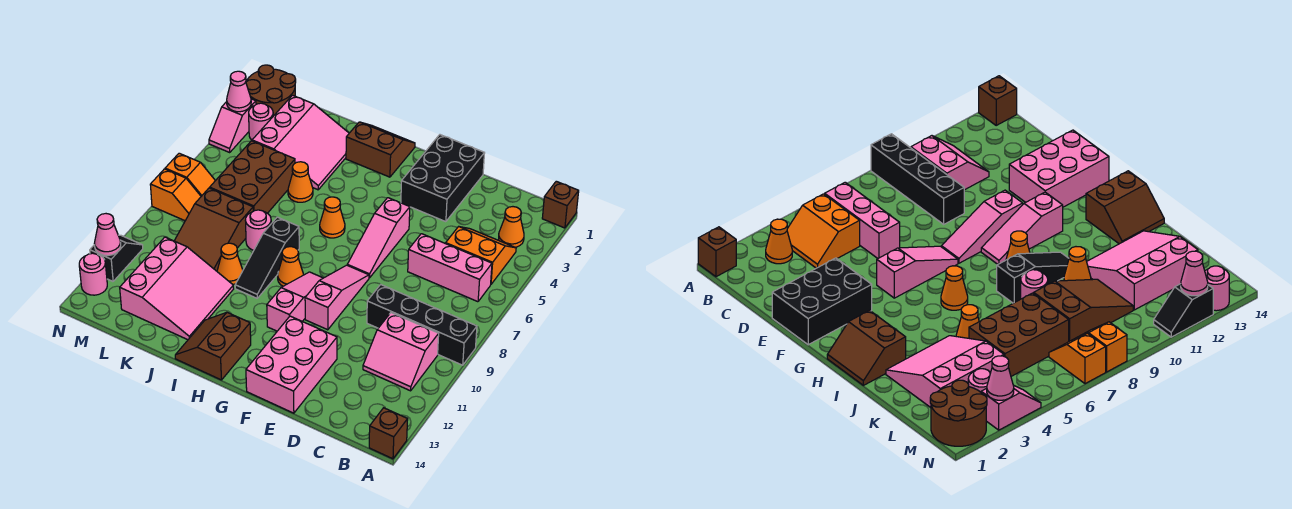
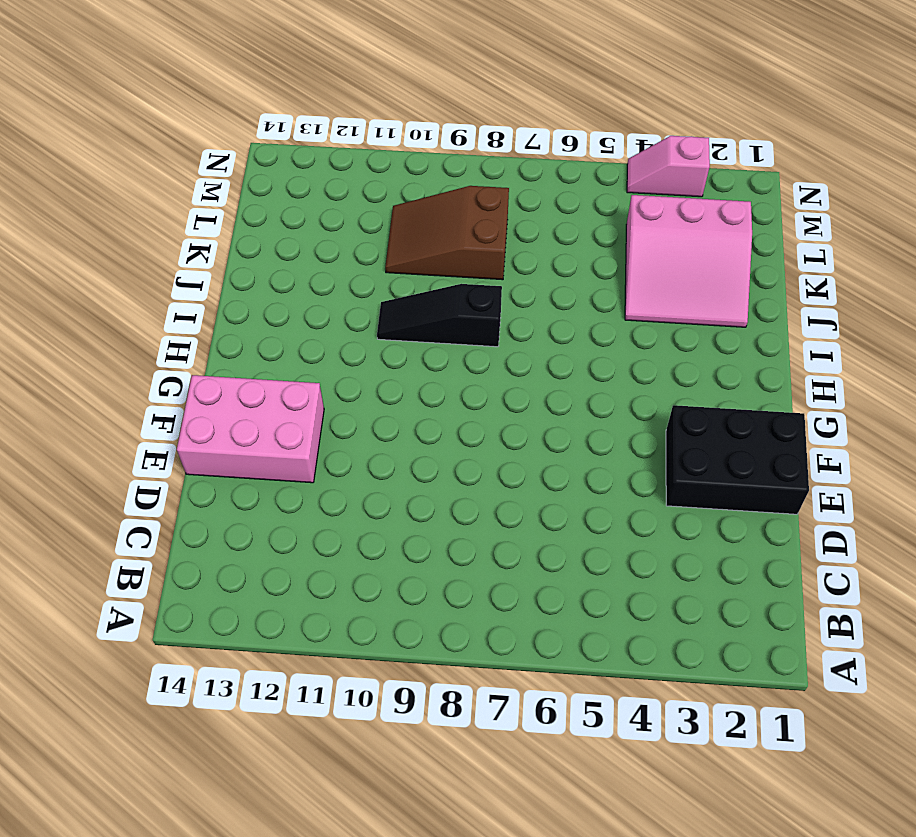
none -> brown 1x1 brick [542,181,579,228]
none -> black 1x4 brick [367,285,477,365]
none -> brown 1x1 brick [369,408,408,459]
none -> orange 1x1 cone [499,207,524,247]

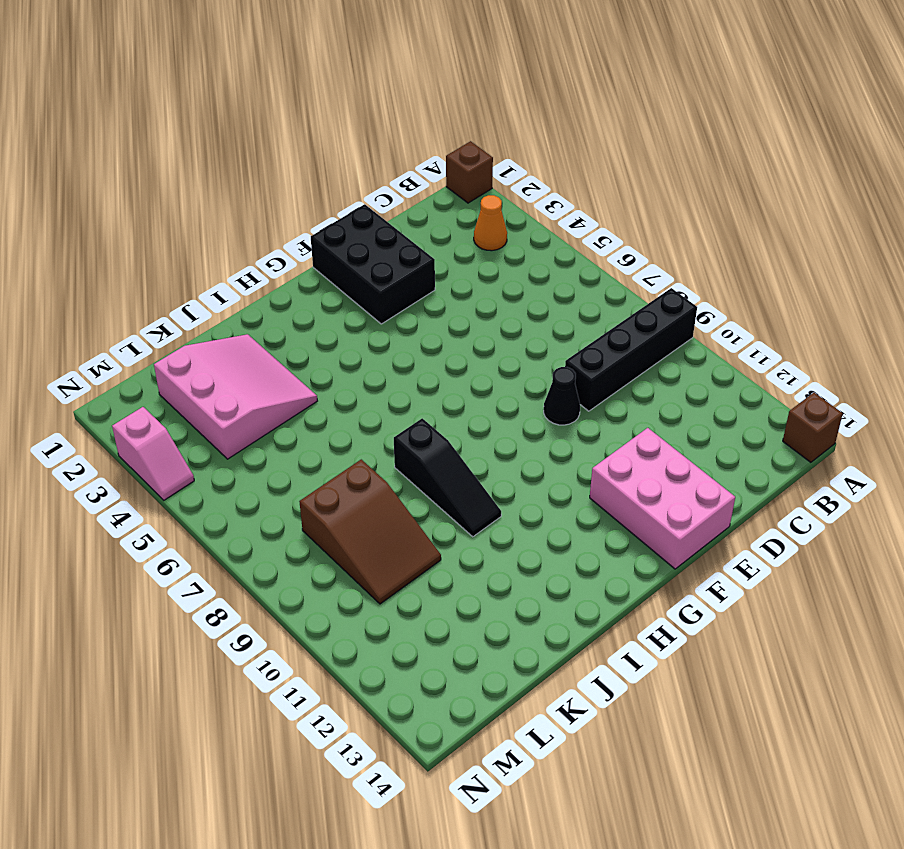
black 1x1 cone [544,367,580,425] -> none
none -> orange 2x2 slope [446,226,516,284]
none -> pink 1x3 brick [408,234,492,302]
none -> pink 2x2 slope [363,313,439,391]
none -> pink 1x3 slope [347,198,410,278]

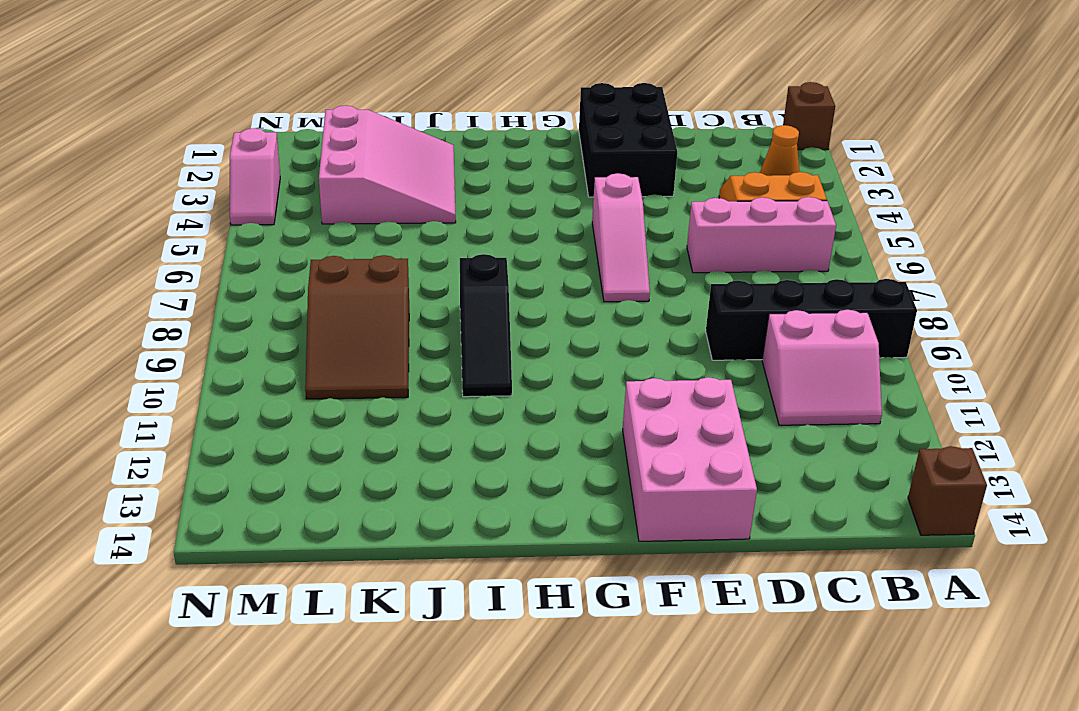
none -> pink 1x3 slope [305,265,369,330]
none -> pink 1x3 slope [267,272,323,331]
none -> brown 2x2 slope [346,122,415,177]
none -> orange 1x1 cone [320,197,345,238]

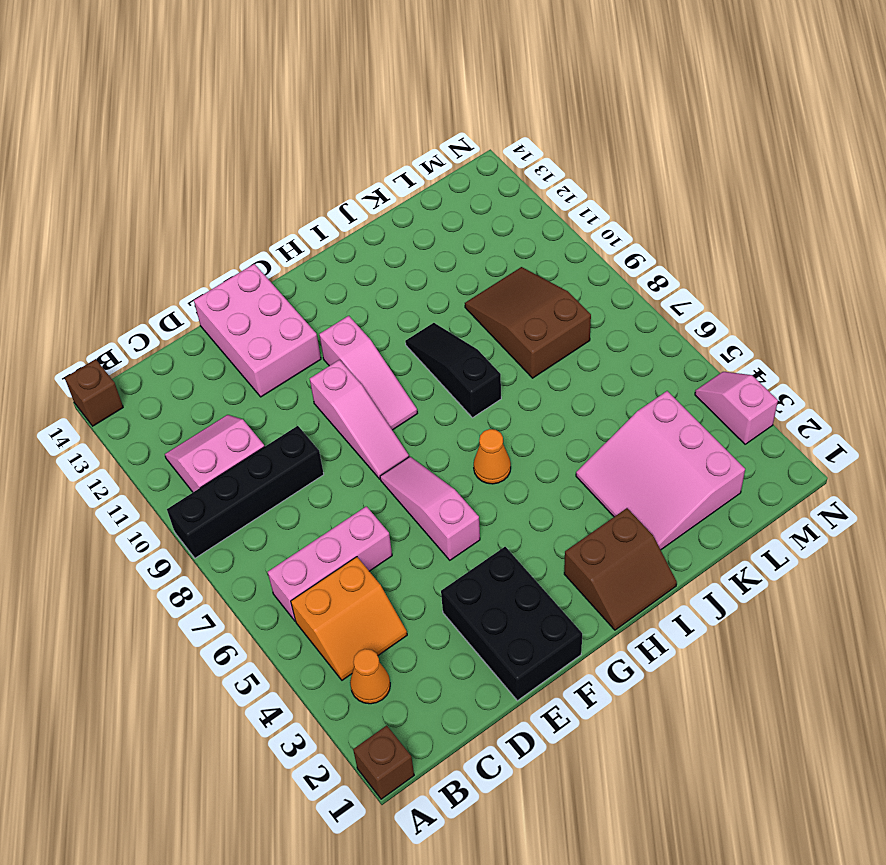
none -> orange 1x1 cone [278,247,303,286]
none -> brown 2x2 slope [175,313,251,380]
none -> orange 1x1 cone [288,162,313,202]
none -> pink 1x1 round brick [245,210,271,250]

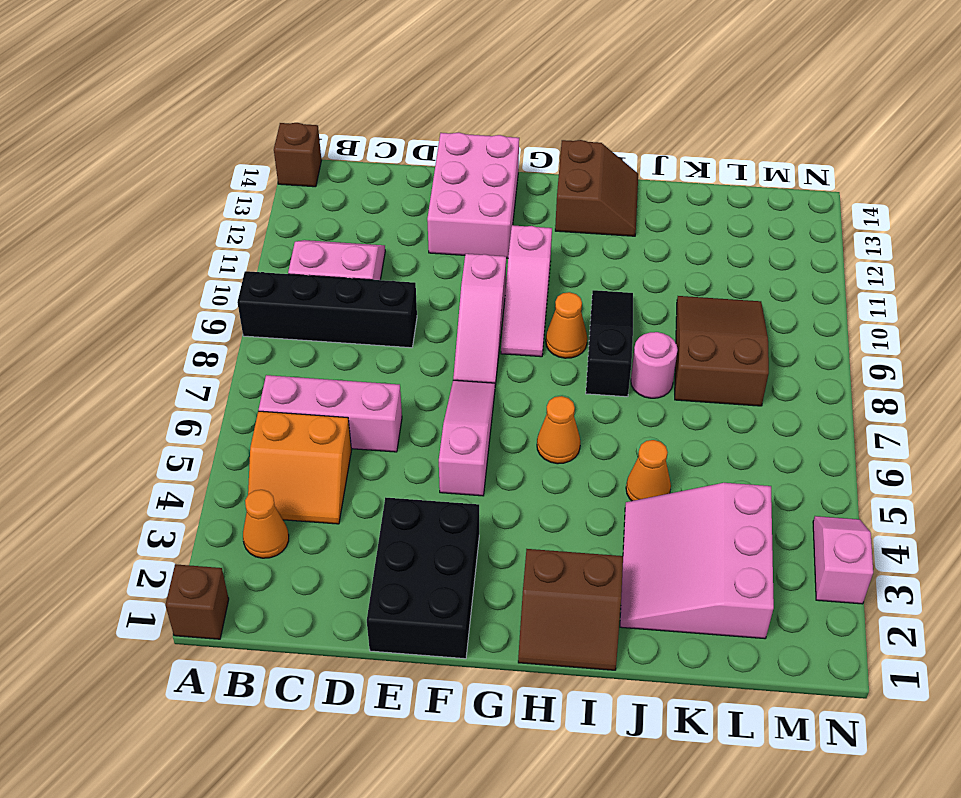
none -> orange 1x1 cone [217,243,243,284]
none -> pink 3x3 slope [120,237,234,340]
none -> brown 2x3 brick [210,141,295,213]
none -> brown 2x2 round brick [246,65,296,116]

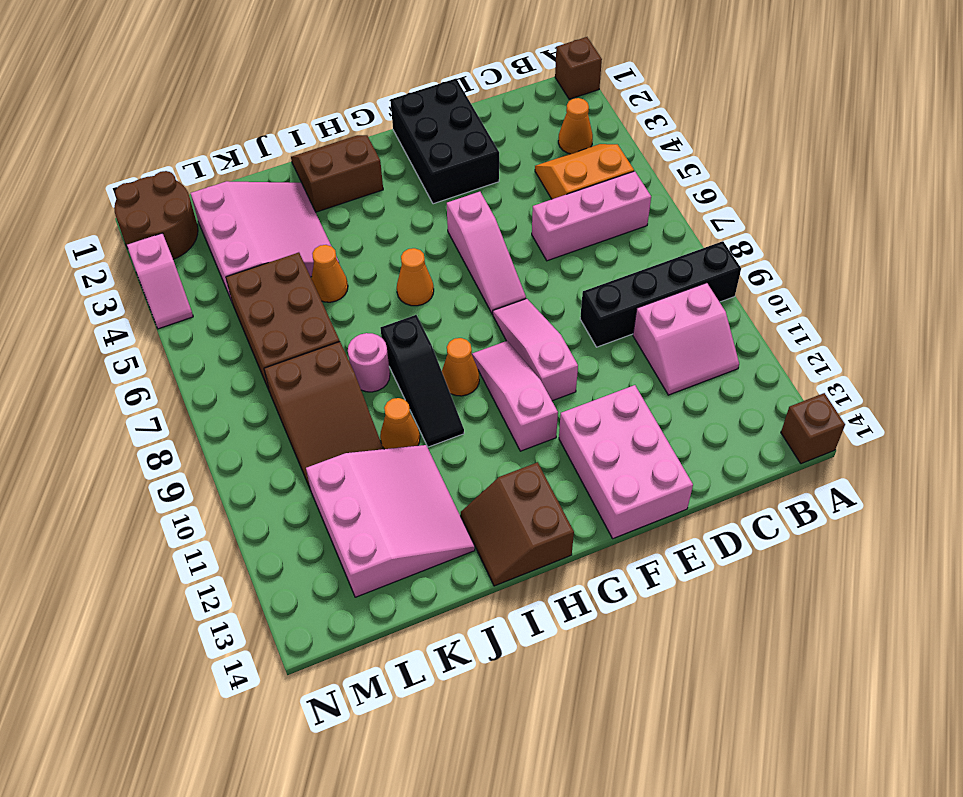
none -> pink 1x1 round brick [249,103,273,140]
none -> orange 1x2 slope [165,153,215,196]
none -> orange 1x2 slope [150,169,201,221]
none -> black 1x2 slope [90,235,143,281]

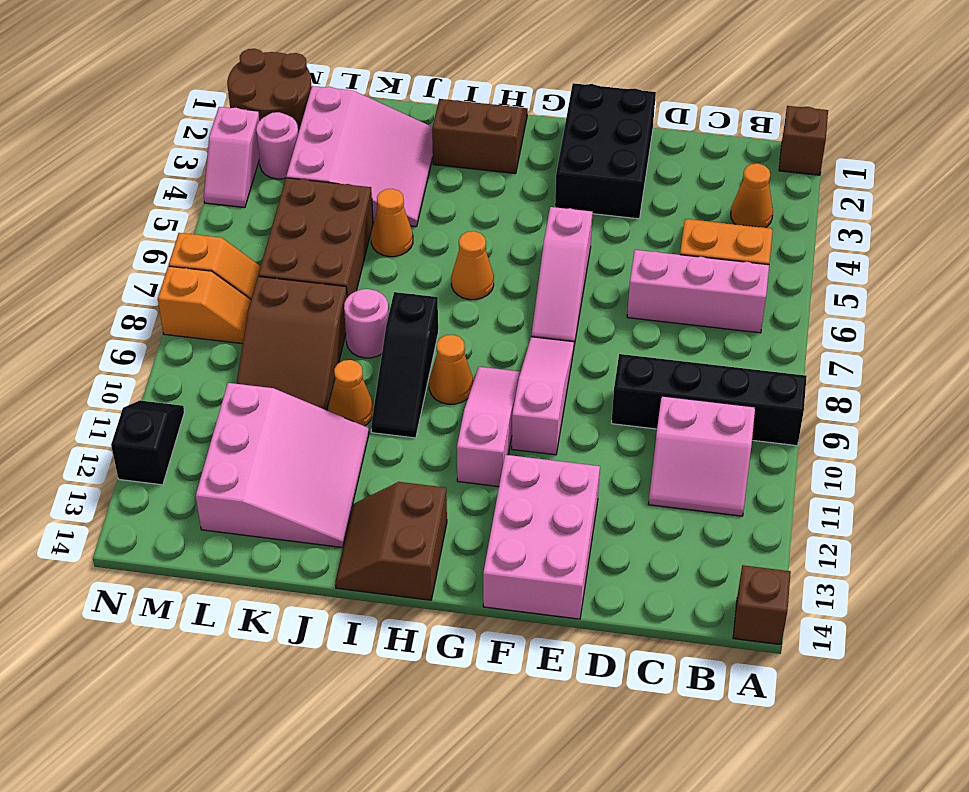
none -> pink 1x1 round brick [79,253,107,295]
none -> pink 1x1 cone [227,71,251,112]
none -> pink 1x1 cone [94,214,121,256]

